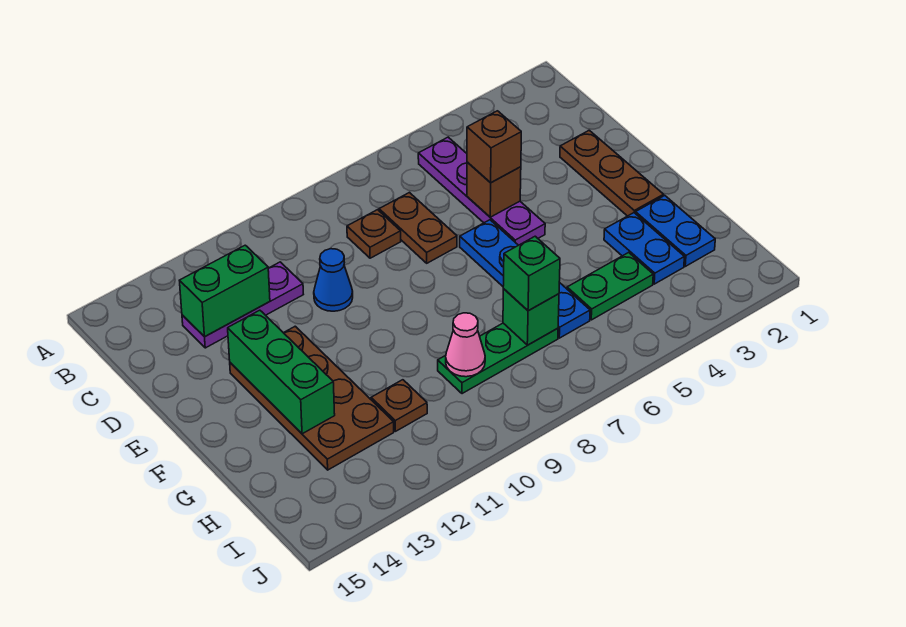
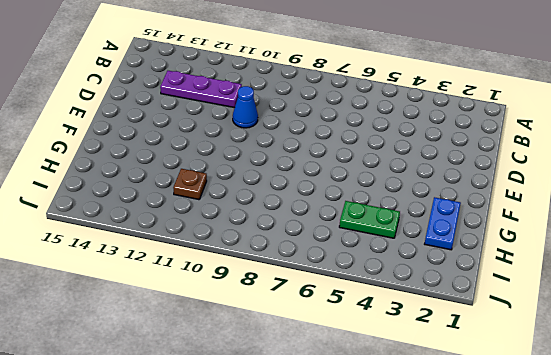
none -> purple 1x4 plate [418,137,545,245]
none -> brown 1x2 plate [379,193,457,263]
none -> brown 1x1 plate [347,210,401,258]

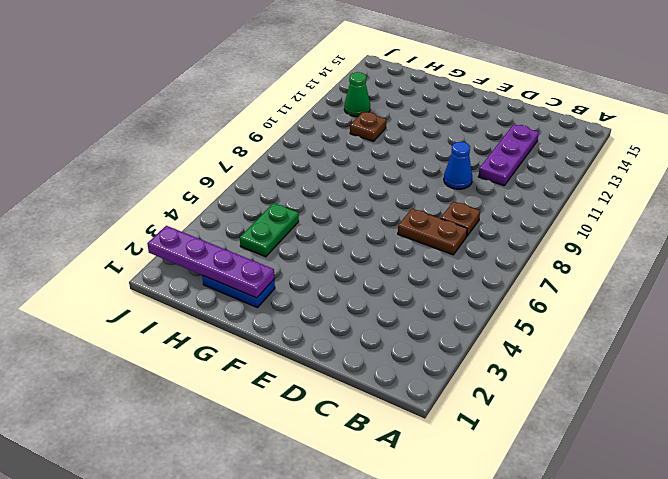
purple 1x4 plate [147,226,274,298] -> purple 1x4 plate moved to [418,137,545,245]
green 1x1 cone [344,72,370,117] -> none
none -> brown 1x3 plate [560,130,664,216]
none -> blue 1x4 plate [460,220,590,338]
none -> brown 2x4 plate [230,326,394,470]

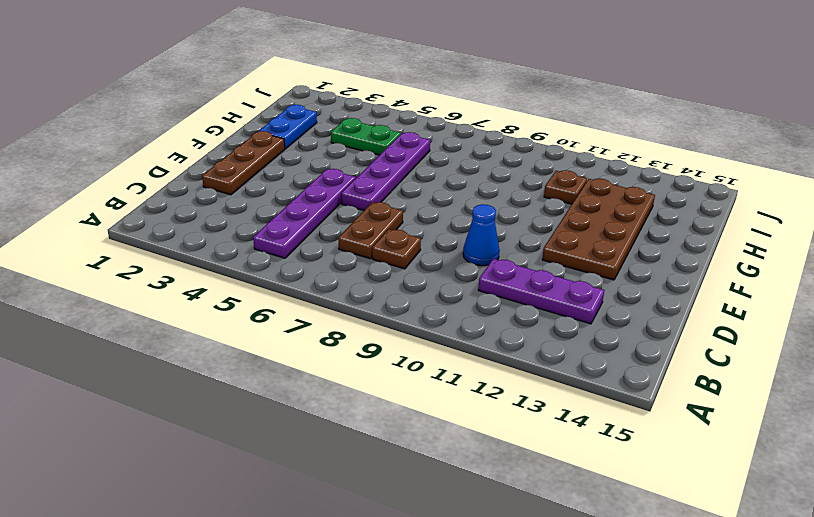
purple 1x4 plate [341,132,430,210] -> blue 1x4 plate [460,220,590,338]
none -> blue 1x2 plate [604,213,684,284]
none -> green 1x3 plate [438,323,558,394]
none -> green 1x2 brick [179,245,270,337]

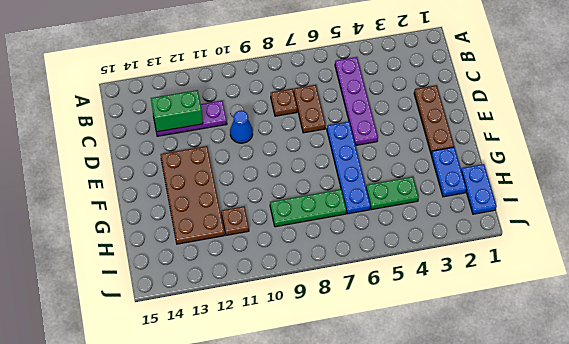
blue 1x2 plate [461,164,497,214] -> blue 1x2 plate moved to [604,213,684,284]
none -> brown 1x1 brick [467,162,521,217]
none -> green 1x3 brick [228,310,335,434]
none -> green 1x1 brick [503,289,559,345]

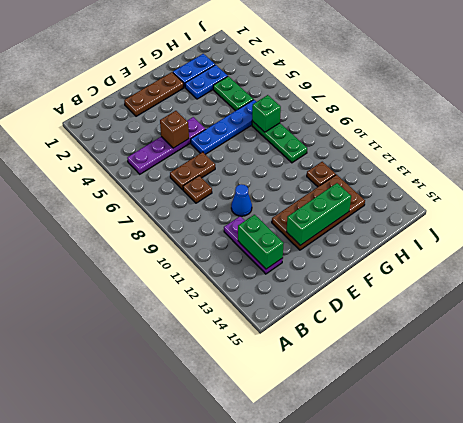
none -> pink 1x1 cone [446,313,485,377]
none -> brown 1x1 brick [467,111,521,183]
none -> green 1x1 brick [503,236,560,311]

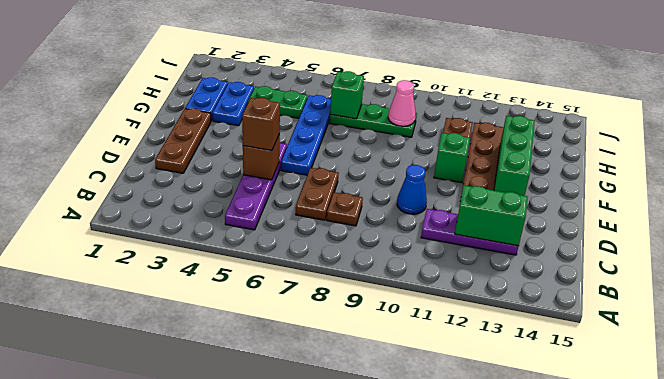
green 1x1 brick [434,133,470,183] -> green 1x1 brick moved to [503,236,560,311]

